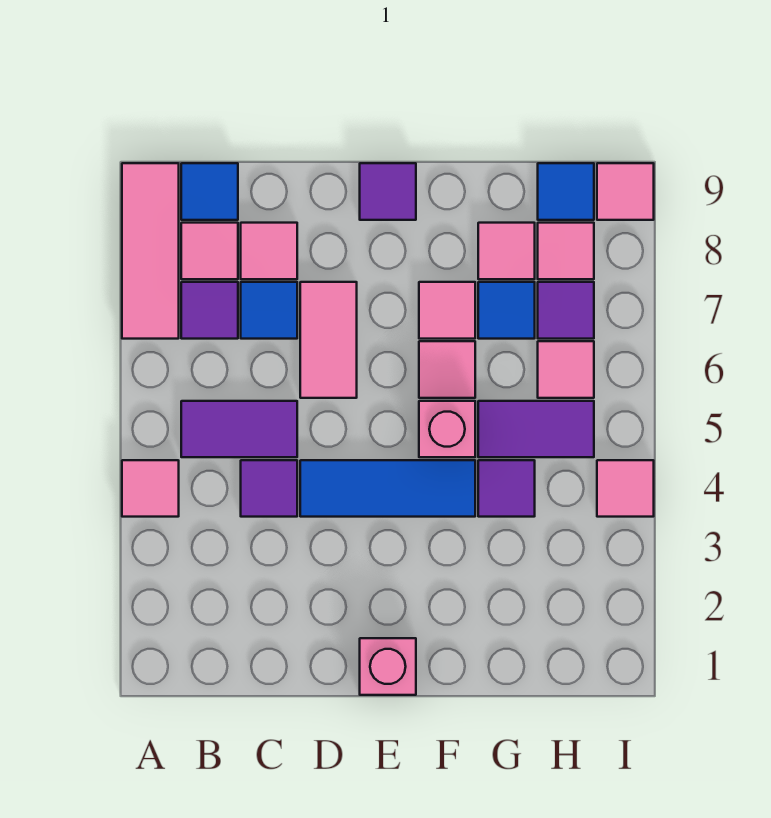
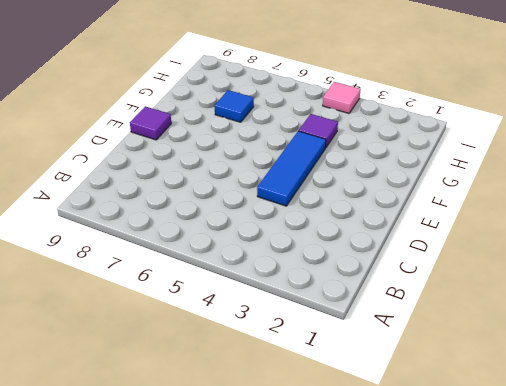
none -> pink 1x1 tile [122,460,179,517]
none -> pink 1x3 tile [122,163,179,339]
none -> purple 1x2 tile [181,401,297,457]

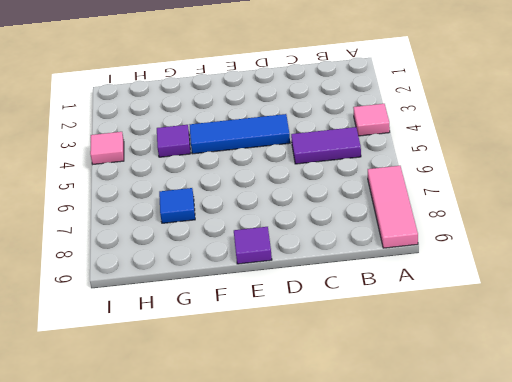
none -> purple 1x1 tile [181,282,238,339]
none -> pink 1x1 tile [181,223,238,279]
none -> blue 1x1 tile [181,163,238,220]

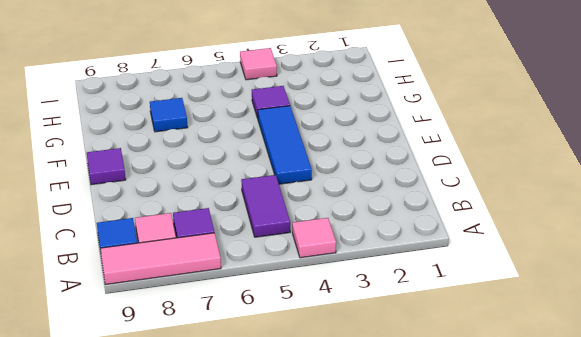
none -> purple 1x1 tile [241,460,297,517]
none -> blue 1x1 tile [241,282,297,339]
none -> pink 1x1 tile [241,223,297,279]

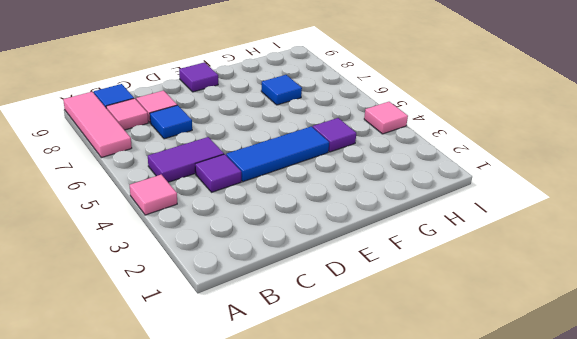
none -> purple 1x1 tile [181,282,238,339]
none -> pink 1x2 tile [300,282,357,398]
none -> pink 1x1 brick [360,638,416,695]

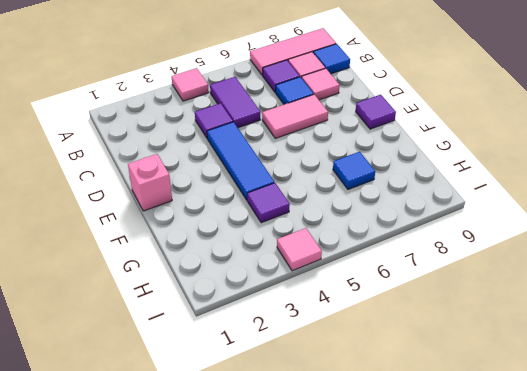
none -> pink 1x1 brick [419,401,475,457]
none -> pink 1x1 tile [419,341,475,398]
none -> pink 1x1 tile [419,282,475,339]

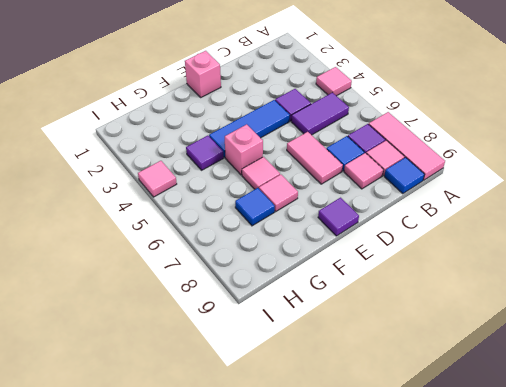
none -> purple 1x2 tile [478,401,594,457]
none -> pink 1x1 tile [478,223,535,279]
none -> pink 1x1 tile [538,341,594,398]

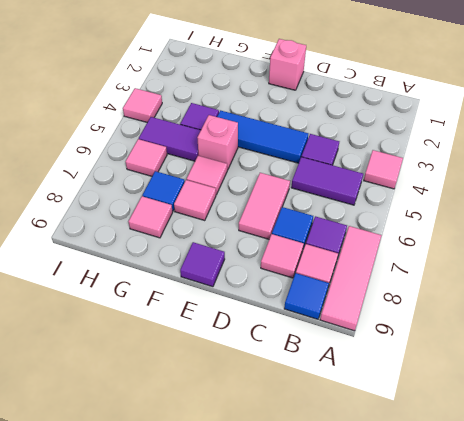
none -> purple 1x1 tile [538,282,594,339]
none -> pink 1x1 tile [538,223,594,279]
none -> blue 1x1 tile [538,163,594,220]

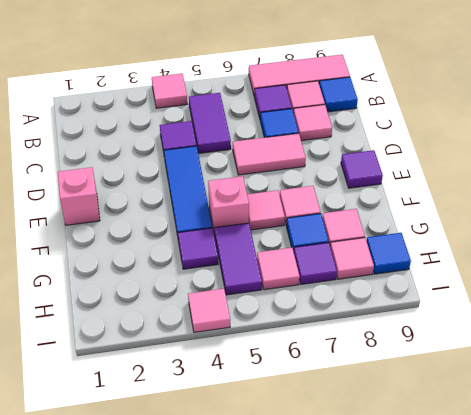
none -> pink 1x1 tile [597,163,654,220]

